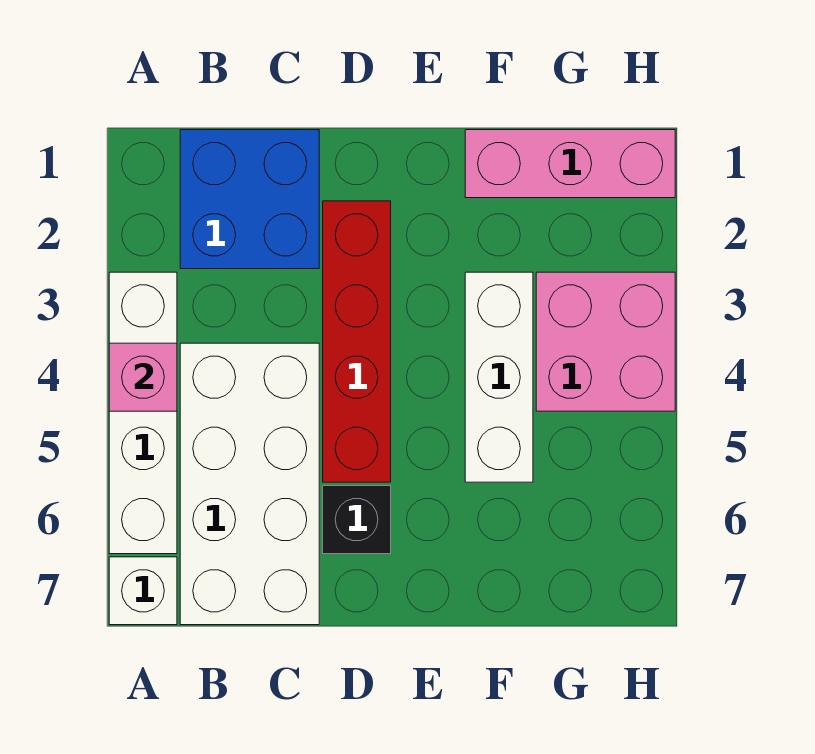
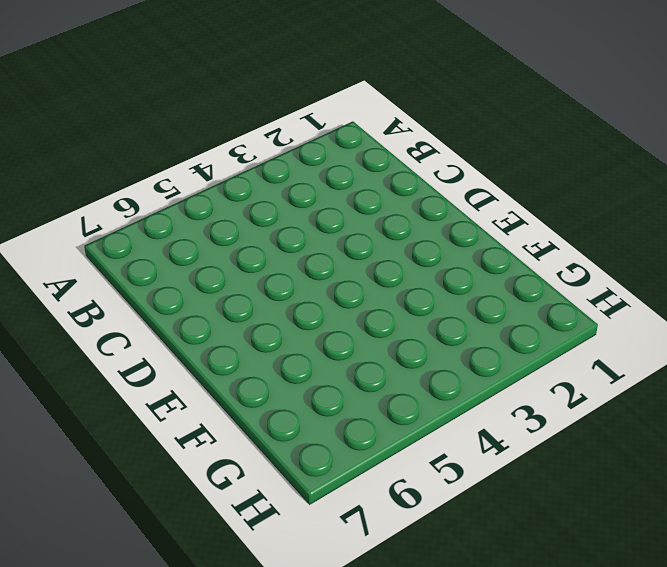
none -> white 1x4 brick [109,272,177,554]
none -> white 1x1 brick [109,557,177,625]

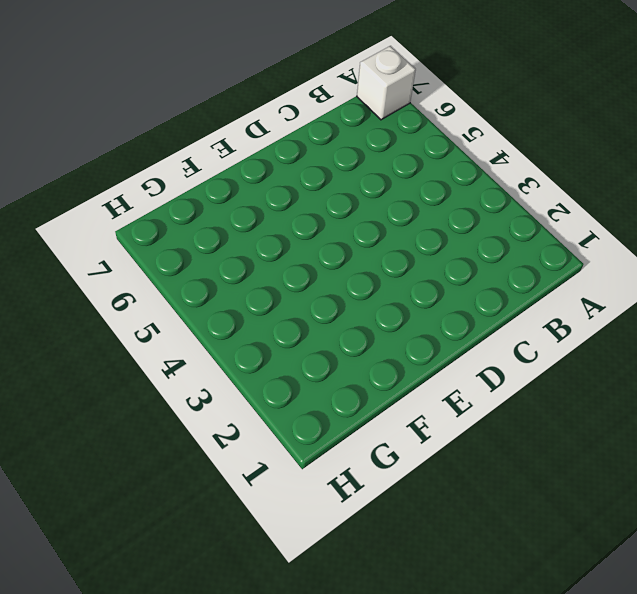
none -> white 1x4 brick [109,272,177,554]
none -> blue 2x2 brick [180,130,319,269]

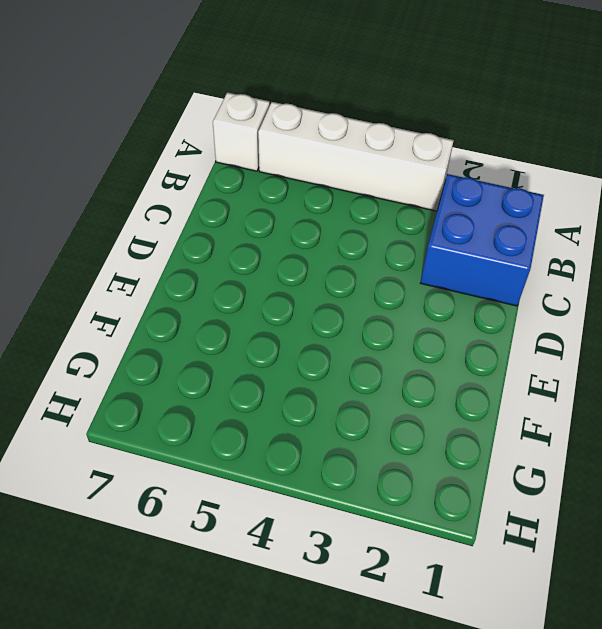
none -> white 2x4 brick [180,343,319,625]
none -> red 1x4 brick [323,201,391,482]

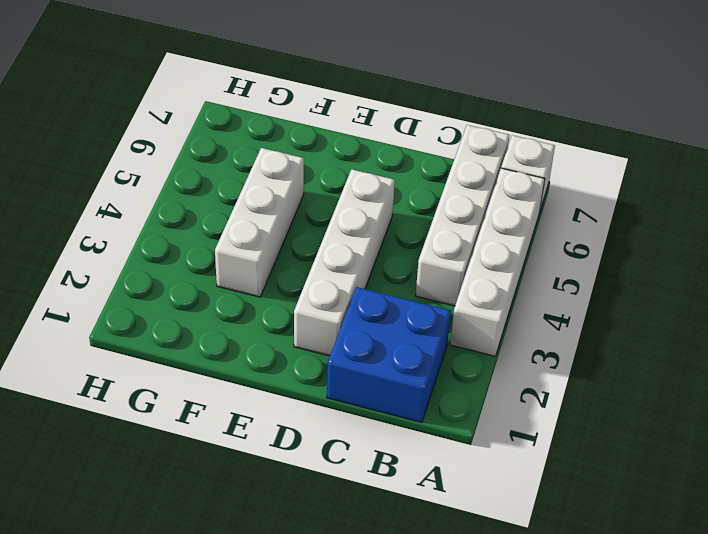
white 1x4 brick [416,125,510,306] -> white 2x4 brick [180,343,319,625]
white 1x4 brick [294,169,395,356] -> red 1x4 brick [323,201,391,482]
none -> black 1x1 brick [323,486,391,554]
none -> pink 1x3 brick [465,130,675,198]

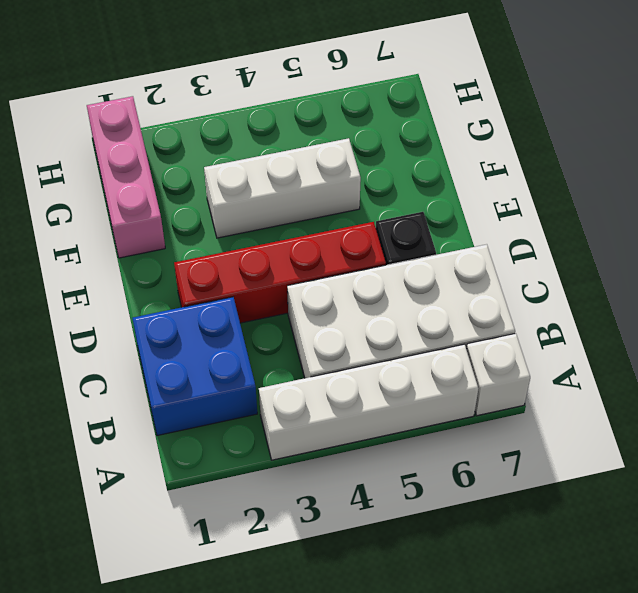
none -> pink 2x2 brick [536,272,675,411]
none -> pink 1x1 brick [109,343,177,411]

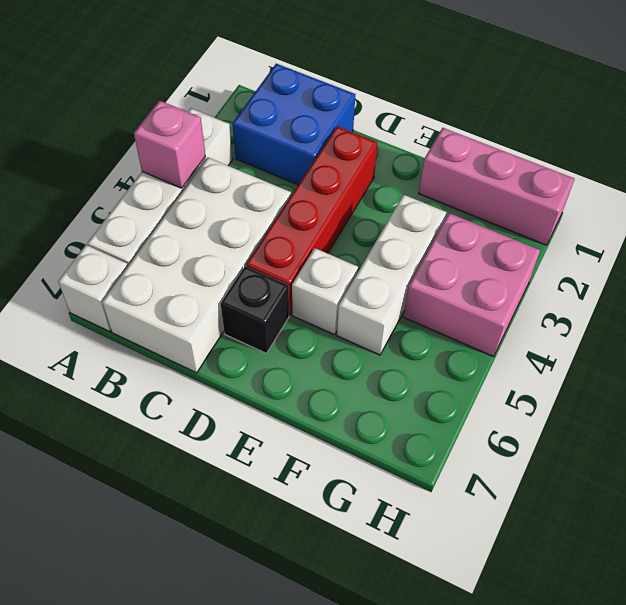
white 1x1 brick [292,248,358,335] -> none

